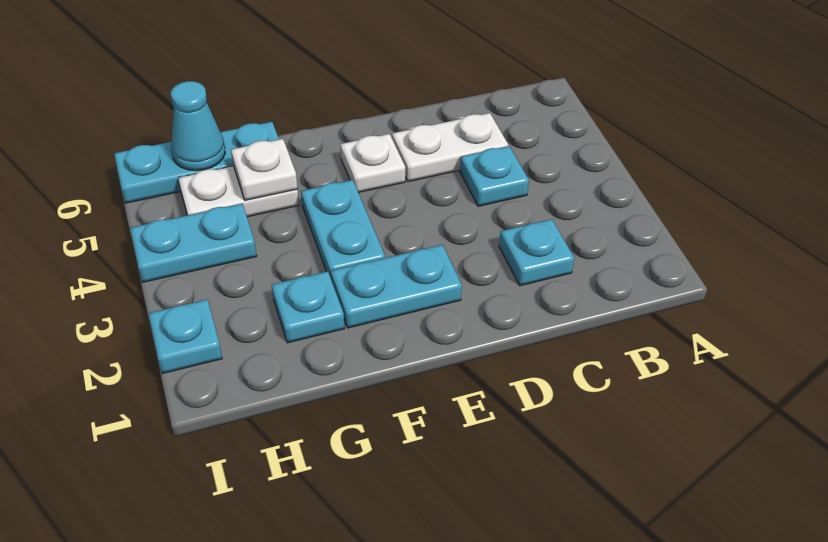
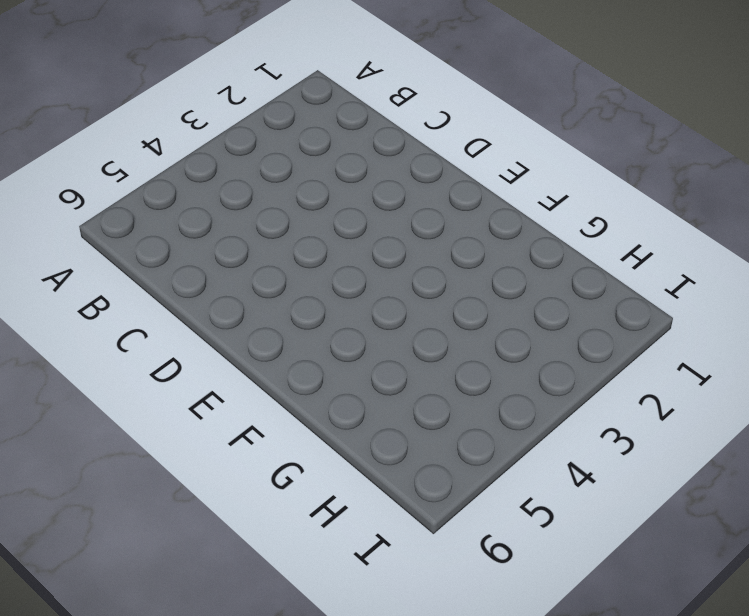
none -> cyan 1x1 plate [499,219,574,286]
none -> cyan 1x1 plate [460,146,529,206]
none -> white 1x2 plate [392,113,508,182]

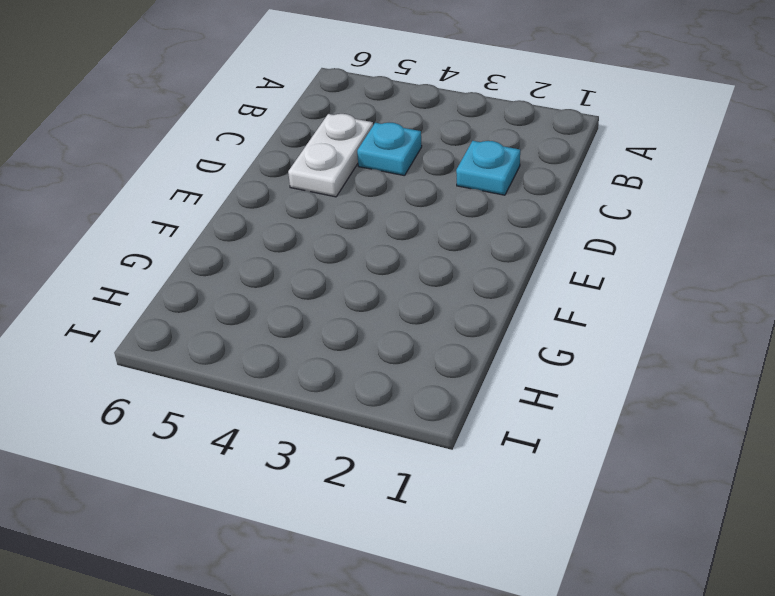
none -> cyan 1x2 plate [331,245,462,328]
none -> white 1x1 plate [340,134,405,193]
none -> cyan 1x2 plate [301,180,385,278]

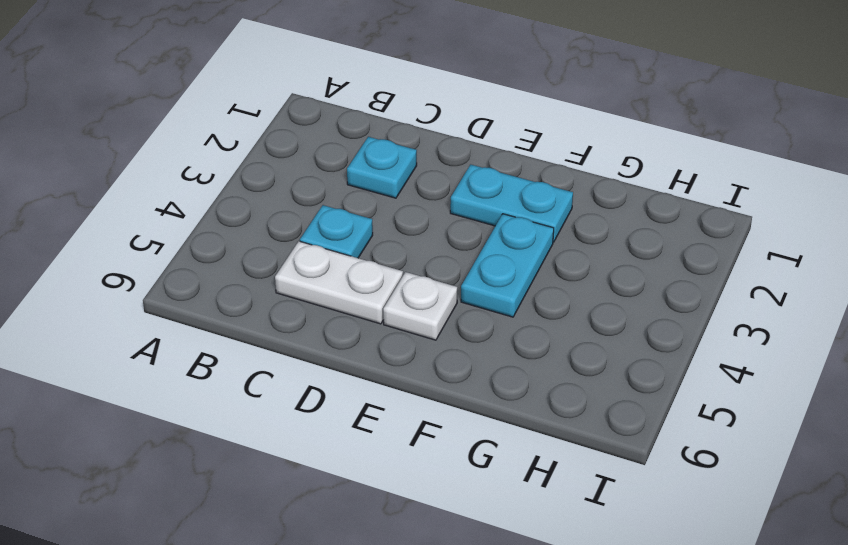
none -> cyan 1x1 plate [272,271,345,343]
none -> white 1x2 plate [178,166,299,217]
none -> cyan 1x3 plate [114,122,279,203]

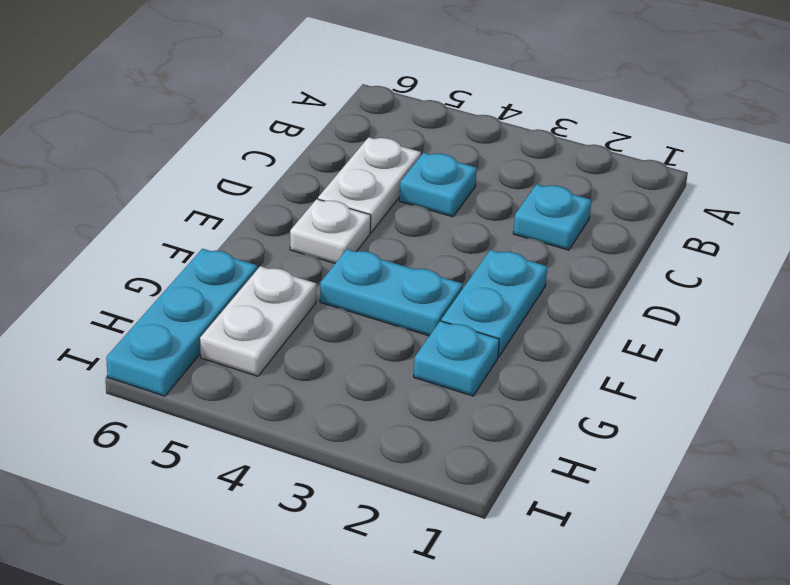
none -> cyan 1x2 plate [130,204,257,282]
none -> cyan 1x1 plate [148,299,222,374]
none -> white 1x1 plate [231,139,298,200]

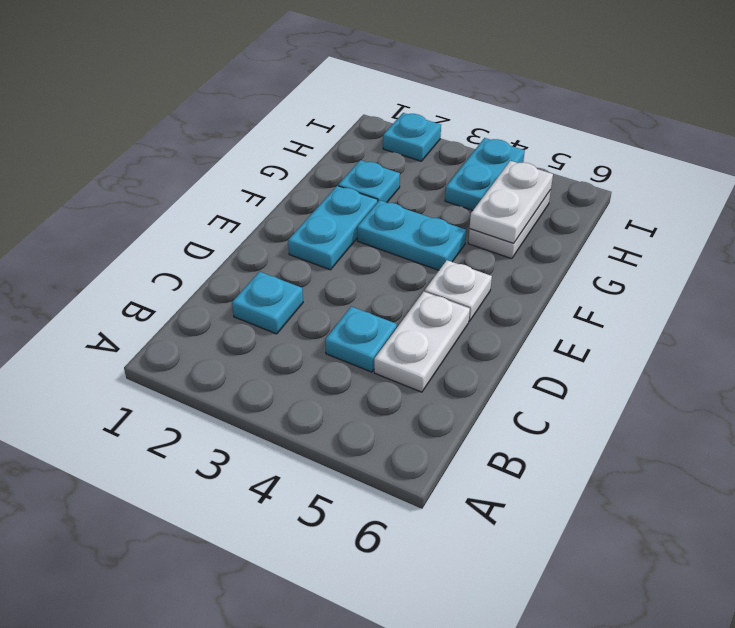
white 1x2 plate [470,161,553,243] -> white 1x1 plate [231,139,298,200]
none -> cyan 1x3 plate [114,122,279,203]
none -> cyan 1x1 cone [171,81,225,171]

